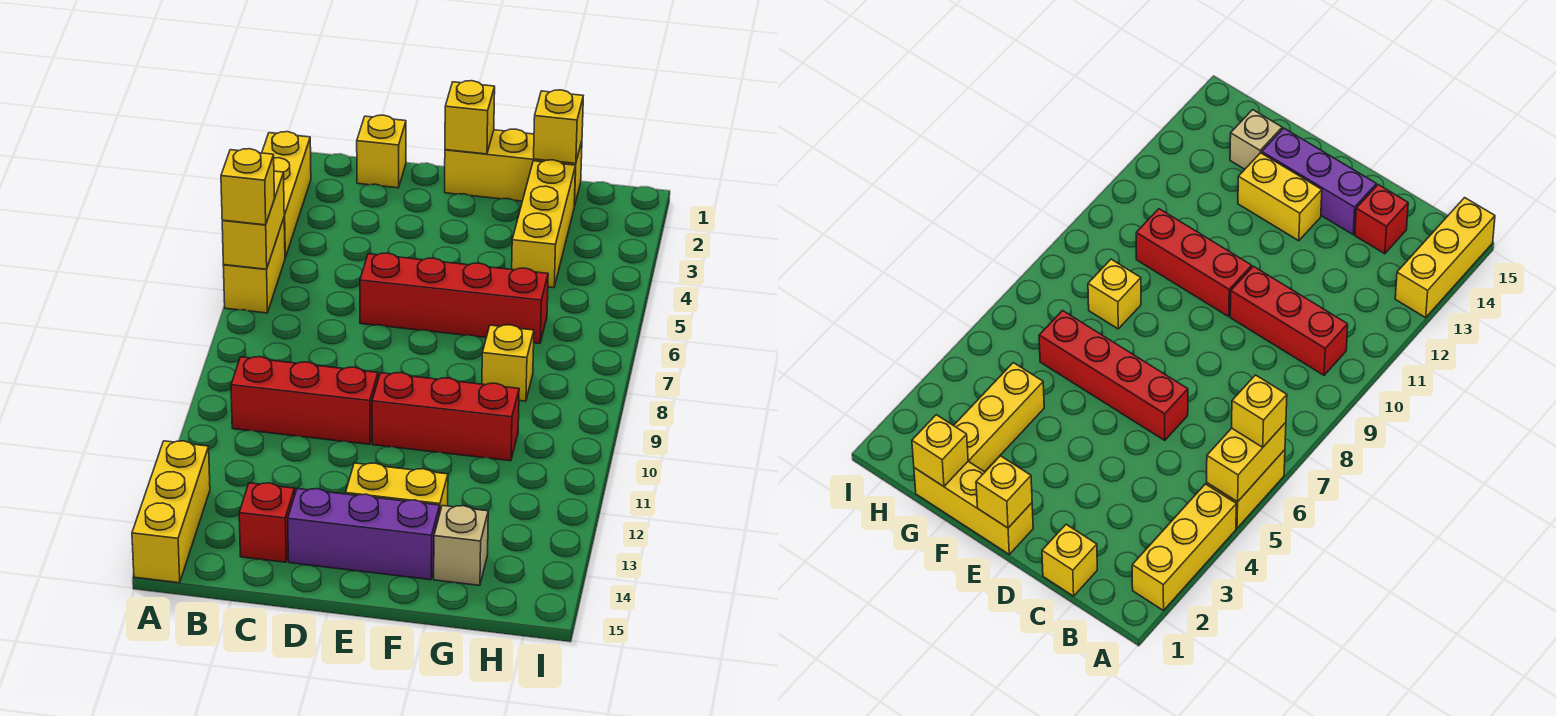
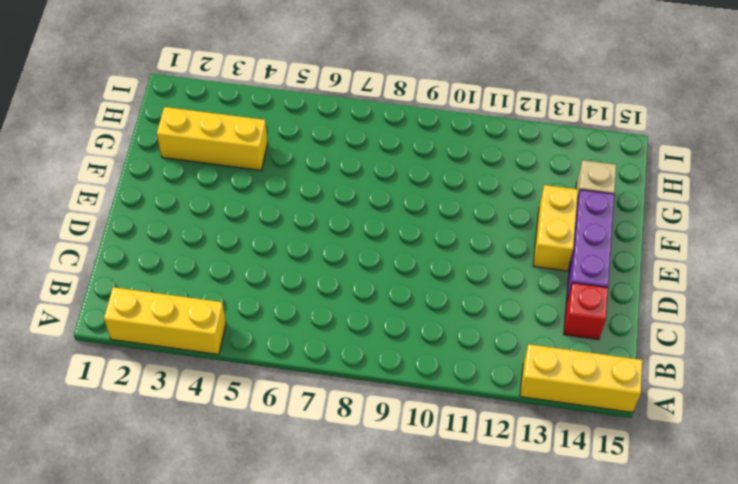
none -> yellow 1x2 brick [223,218,285,313]
none -> red 1x3 brick [231,357,378,444]
none -> yellow 1x1 brick [357,115,406,188]

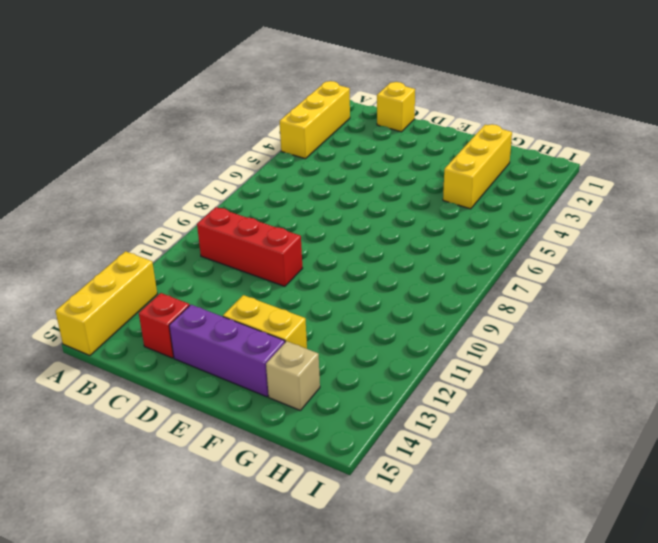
none -> yellow 1x2 brick [223,218,285,313]
none -> red 1x4 brick [360,253,548,344]
none -> yellow 1x3 brick [445,129,582,206]

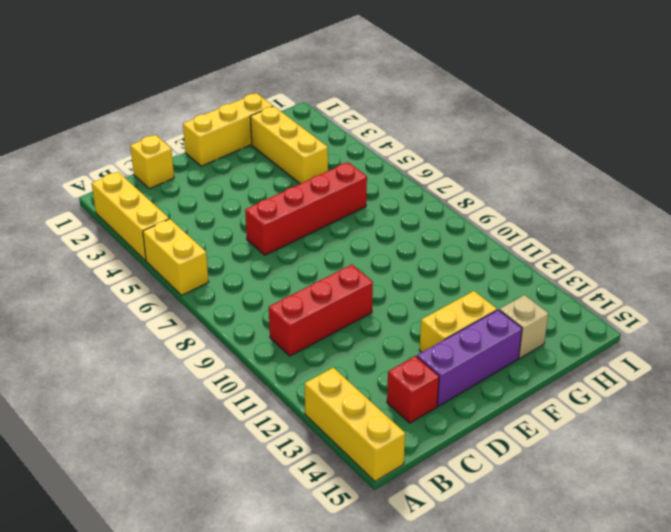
none -> red 1x3 brick [372,373,519,461]
none -> yellow 1x1 brick [482,325,534,401]
none -> yellow 1x2 brick [222,171,284,269]

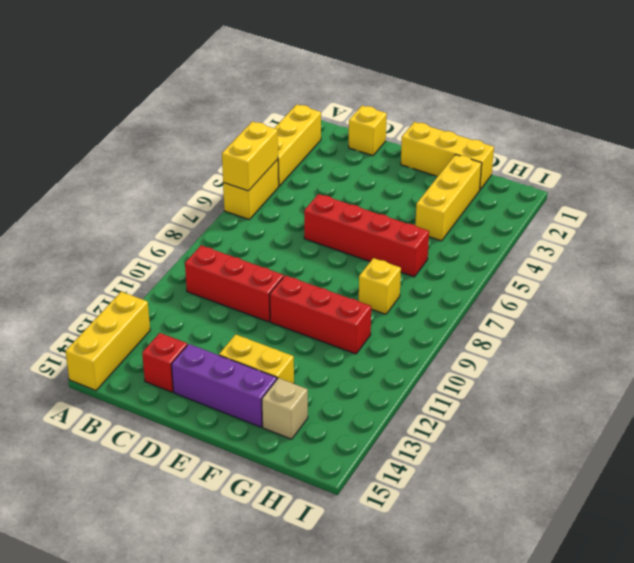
none -> yellow 1x1 brick [445,81,495,154]
none -> yellow 1x1 brick [534,90,583,164]
none -> yellow 1x1 brick [221,149,274,225]

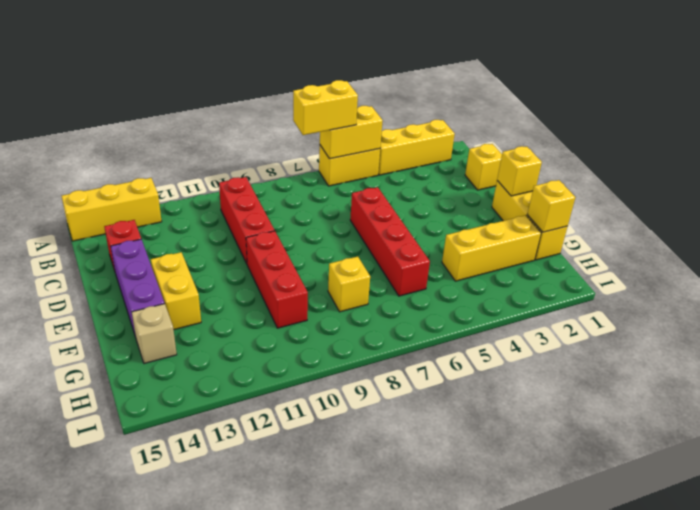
yellow 1x2 brick [293,80,358,135] -> yellow 1x1 brick [221,149,274,225]

